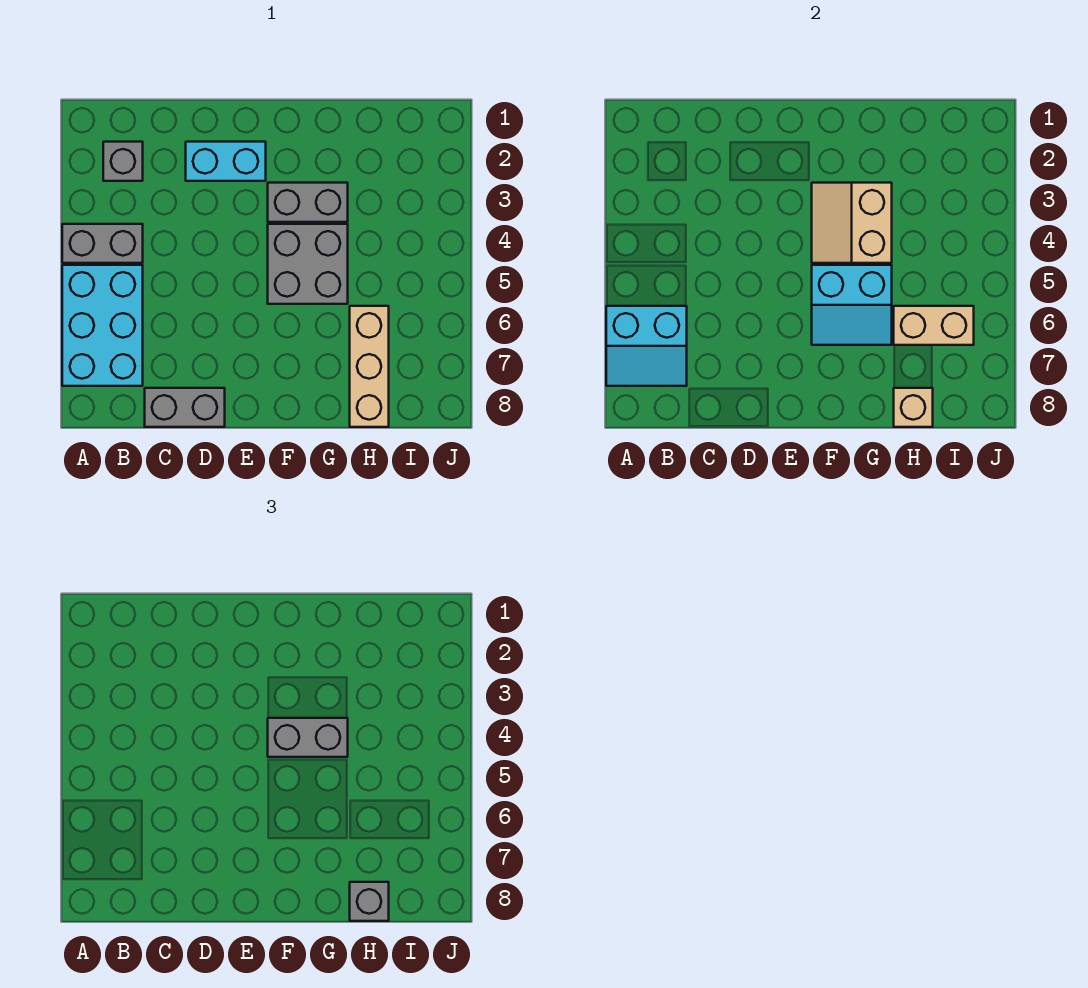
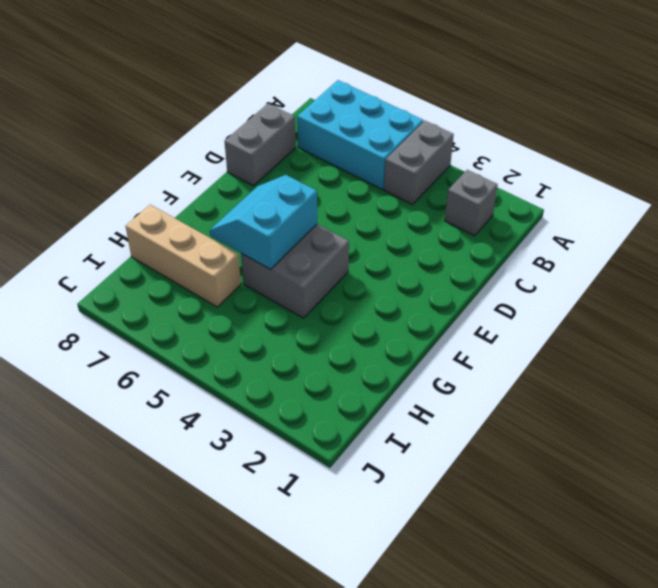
none -> cyan 1x2 brick [186,142,266,181]
none -> grey 1x2 brick [268,183,348,222]
none -> cyan 2x2 slope [606,306,687,386]

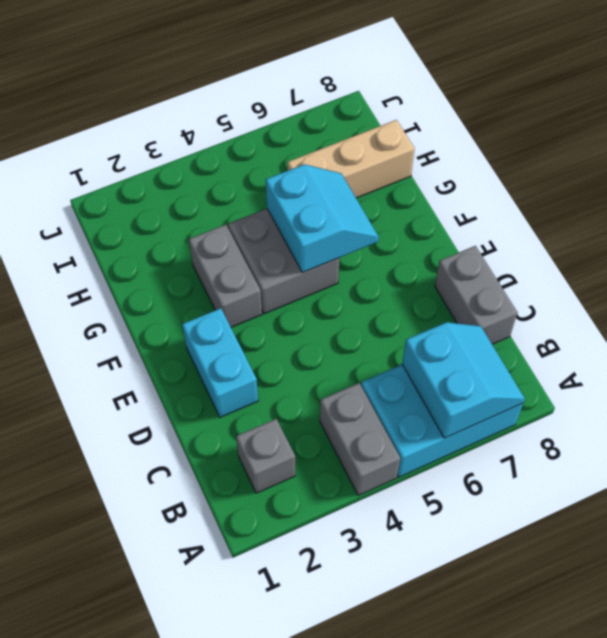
none -> tan 2x2 slope [812,183,892,263]
none -> tan 1x2 brick [894,306,974,345]
none -> tan 1x1 brick [894,388,933,427]

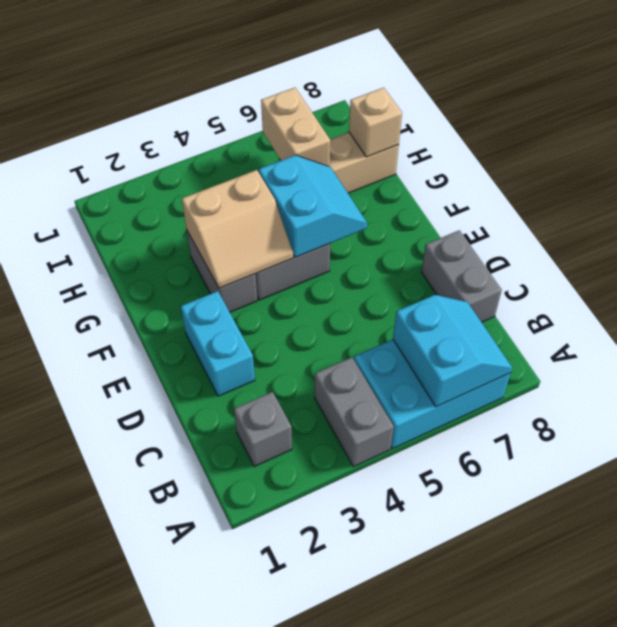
none -> grey 1x2 brick [268,718,348,757]
none -> grey 1x1 brick [350,882,389,921]

